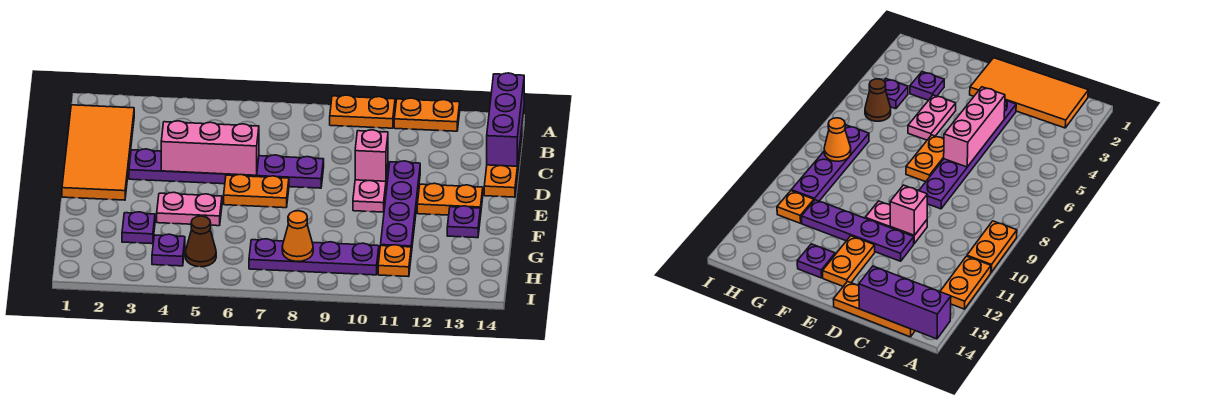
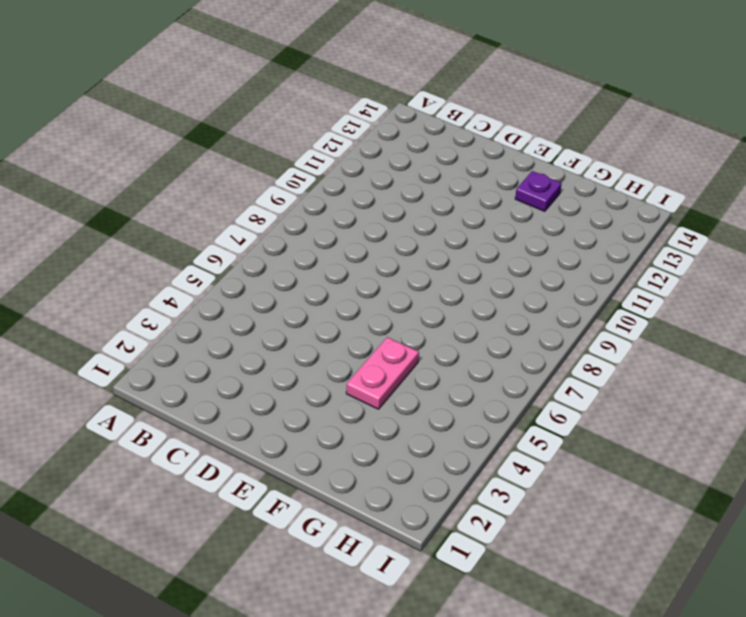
none -> orange 1x2 plate [330,95,395,128]
none -> orange 1x2 plate [394,98,460,131]
none -> orange 2x4 tile [62,105,134,200]

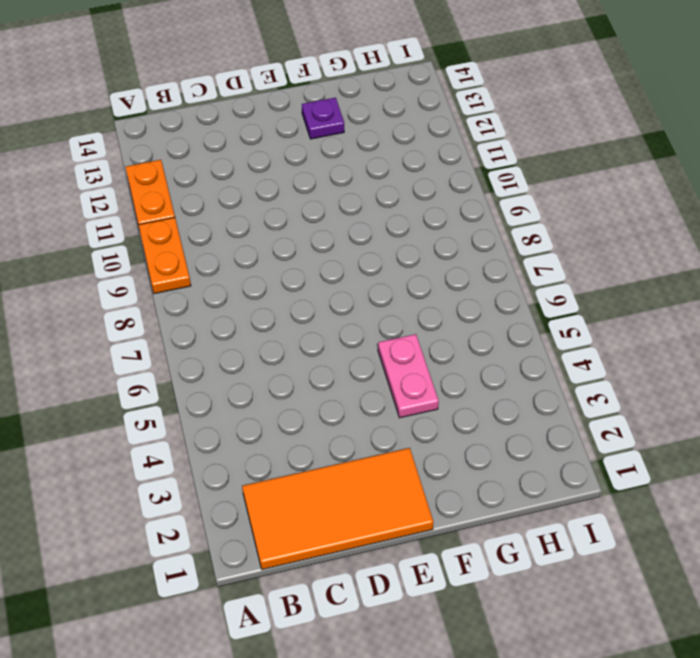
none -> orange 1x3 plate [484,130,522,197]
none -> purple 1x6 plate [129,149,324,188]
none -> pink 1x2 plate [353,167,388,212]

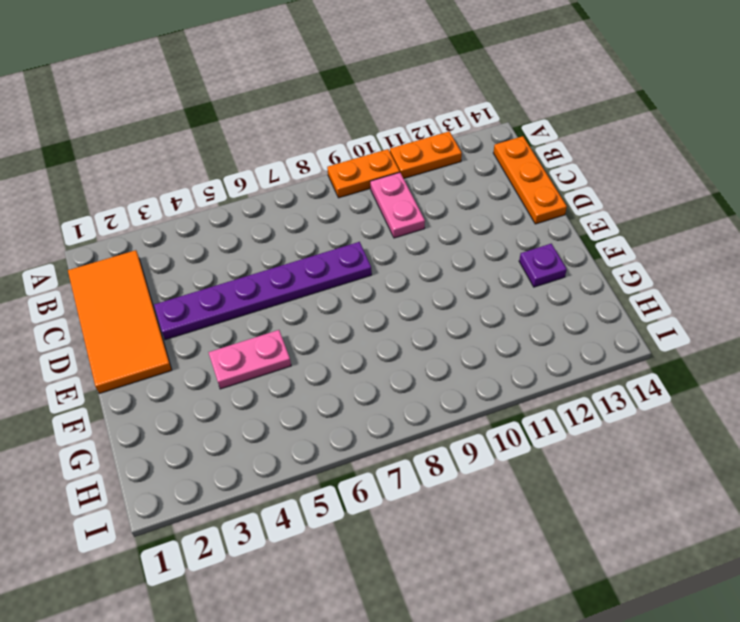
pink 1x2 plate [370,173,425,238] -> pink 1x2 plate moved to [353,167,388,212]
none -> purple 1x4 plate [381,161,420,253]
none -> orange 1x2 plate [224,174,289,208]
none -> orange 1x2 plate [417,183,483,216]

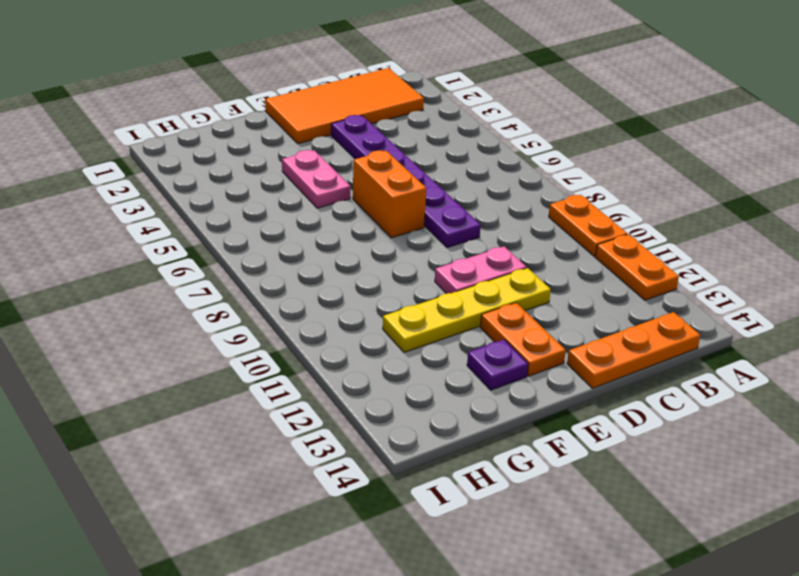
yellow 1x4 plate [383,268,551,352] -> purple 1x4 plate [381,161,420,253]
orange 1x2 brick [353,150,426,238] -> orange 1x2 plate [224,174,289,208]
none -> purple 1x1 plate [122,212,155,244]
none -> purple 1x1 plate [152,234,185,266]
none -> brown 1x1 cone [185,216,216,267]

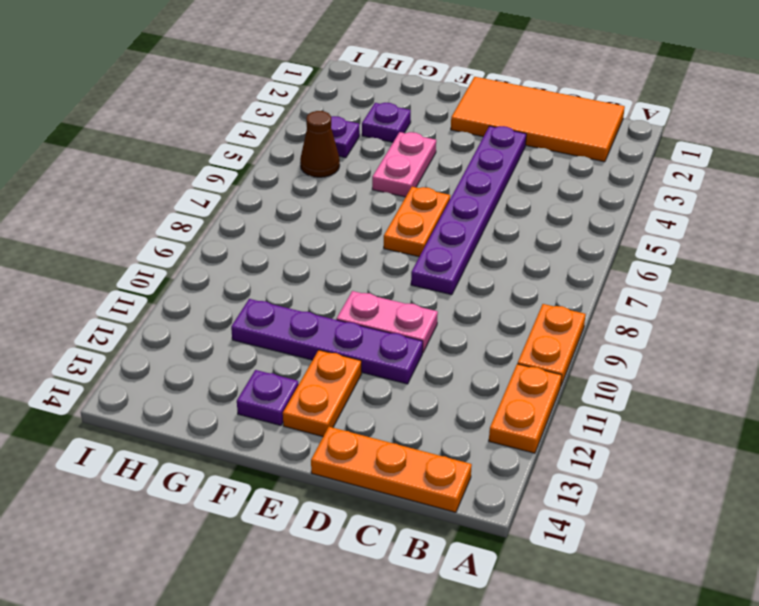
none -> purple 1x4 plate [249,239,379,275]
none -> orange 1x1 plate [378,245,411,277]
none -> purple 1x3 brick [487,73,524,166]

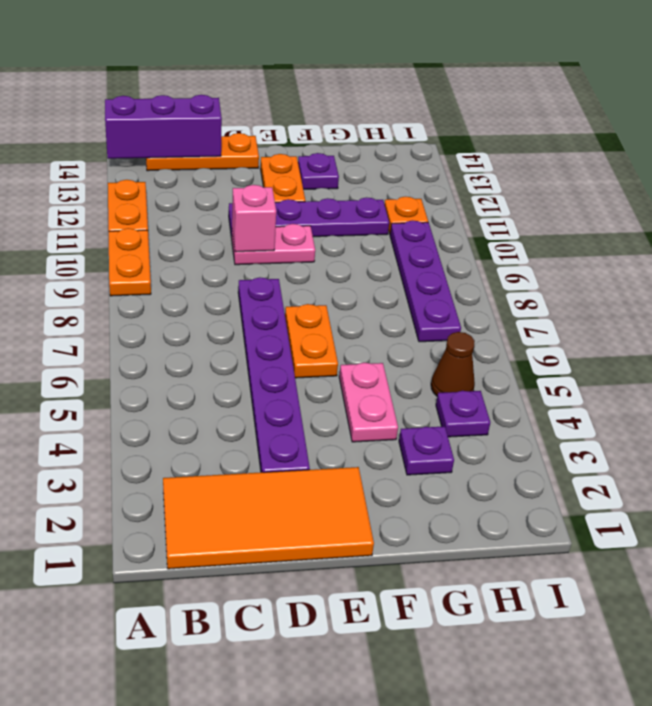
none -> pink 1x3 brick [161,121,259,175]
none -> orange 1x1 cone [282,211,313,261]

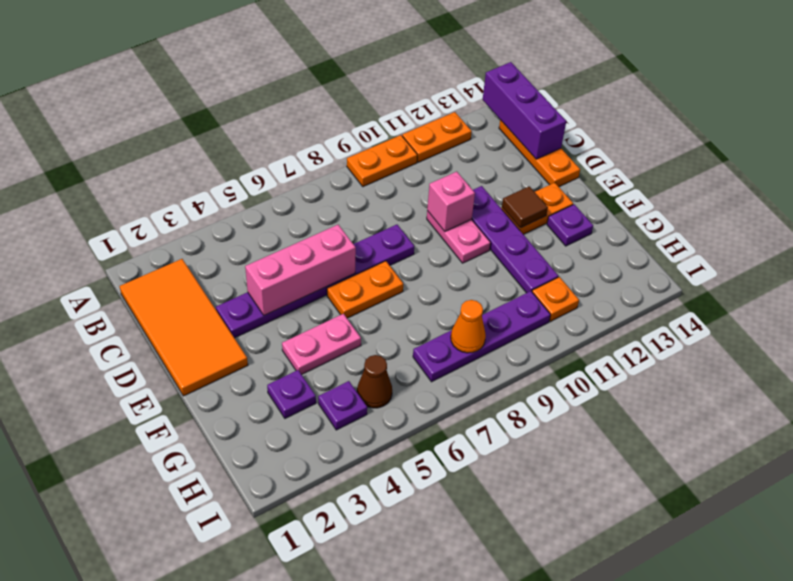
brown 1x1 tile [502,186,548,228] -> none

